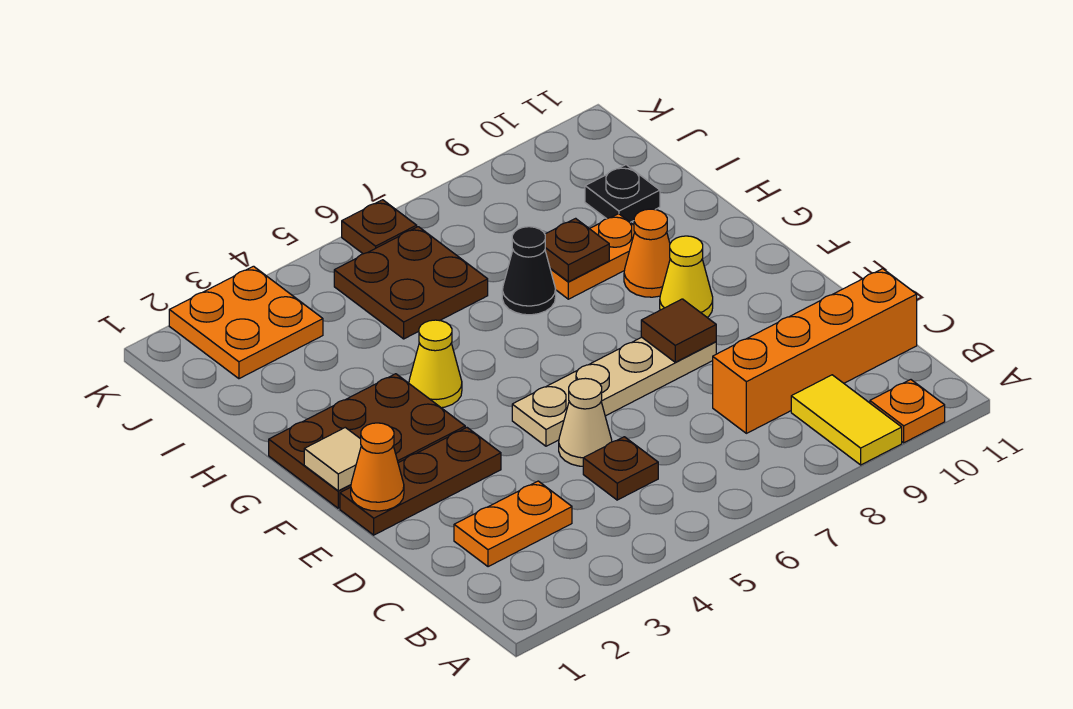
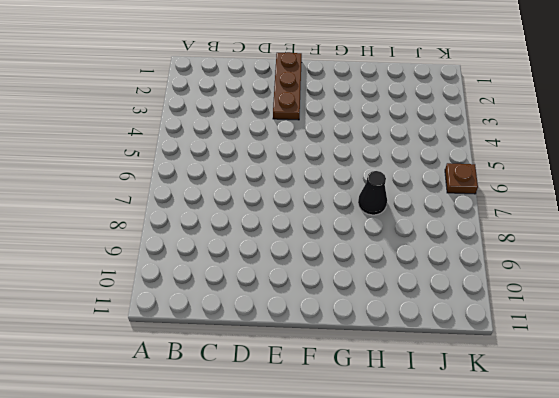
none -> yellow 1x2 tile [791,375,902,465]
none -> orange 1x1 plate [870,380,945,443]
none -> orange 1x2 plate [454,481,572,567]

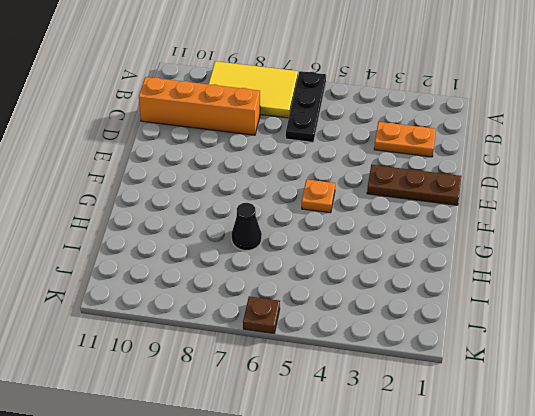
black 1x3 plate [286,71,326,142] -> none
yellow 2x3 tile [209,61,298,118] -> yellow 1x2 tile [791,375,902,465]
orange 1x1 plate [302,180,335,213] -> orange 1x1 plate moved to [870,380,945,443]
none -> brown 1x1 plate [583,437,658,500]
none -> tan 1x1 cone [559,378,612,466]
none -> tan 1x4 plate [512,337,716,446]

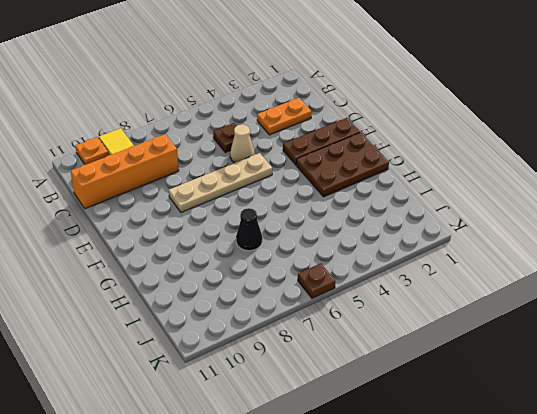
none -> yellow 1x1 cone [660,236,713,317]
none -> yellow 1x1 cone [409,320,462,408]
none -> orange 1x1 cone [624,209,670,297]

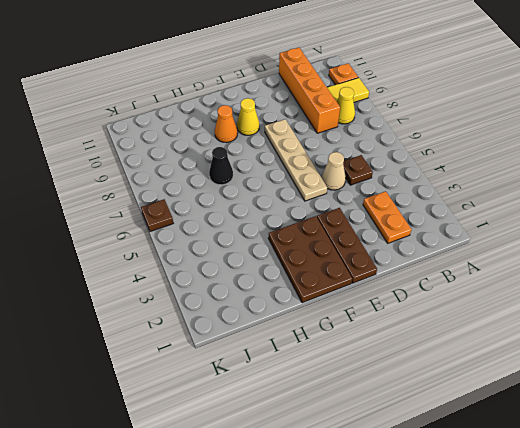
yellow 1x1 cone [337,87,355,124] -> yellow 1x1 cone moved to [409,320,462,408]
none -> orange 1x2 plate [550,214,634,299]
none -> brown 2x2 plate [334,227,488,339]
none -> black 1x1 plate [585,165,660,222]

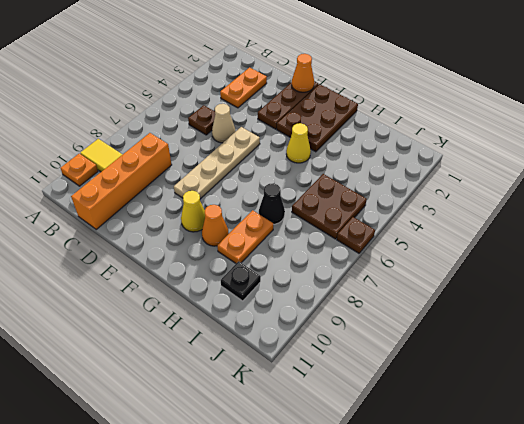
none -> orange 2x2 plate [169,266,323,379]
none -> brown 1x1 tile [641,299,716,362]
none -> tan 1x1 tile [304,428,361,491]

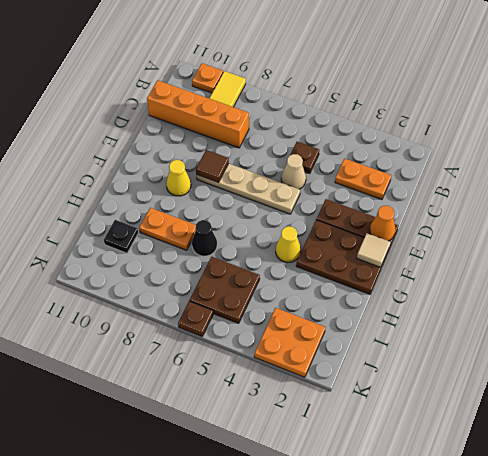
none -> orange 1x1 cone [624,209,670,297]
none -> brown 1x1 plate [545,218,609,282]

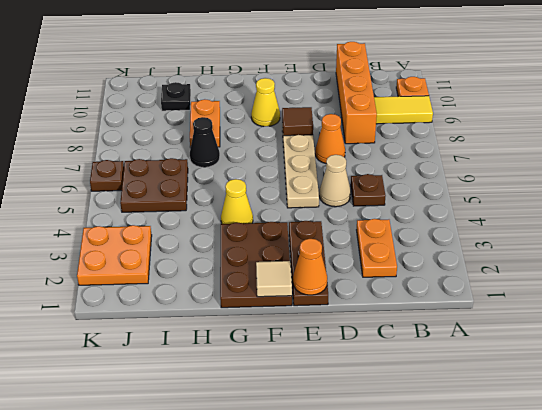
orange 1x1 cone [315,114,345,163] -> orange 1x1 cone moved to [624,209,670,297]
none -> brown 1x1 plate [545,218,609,282]

